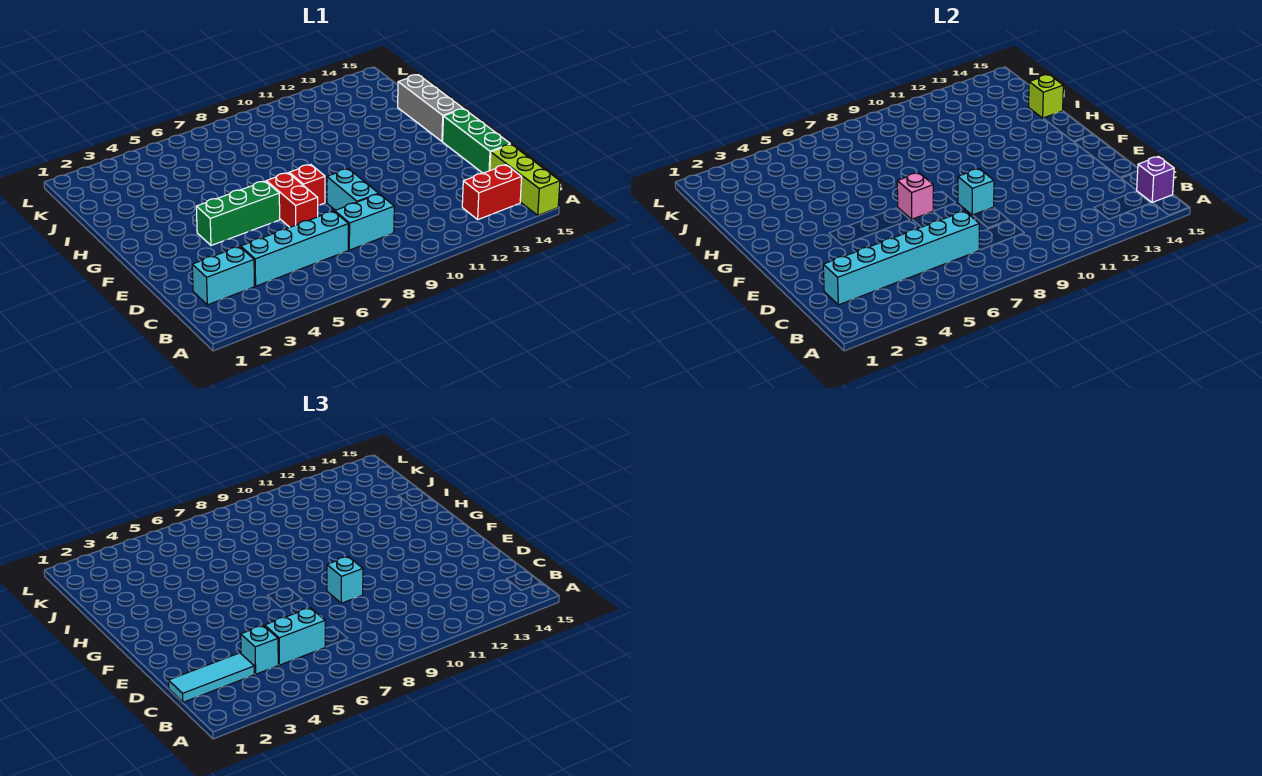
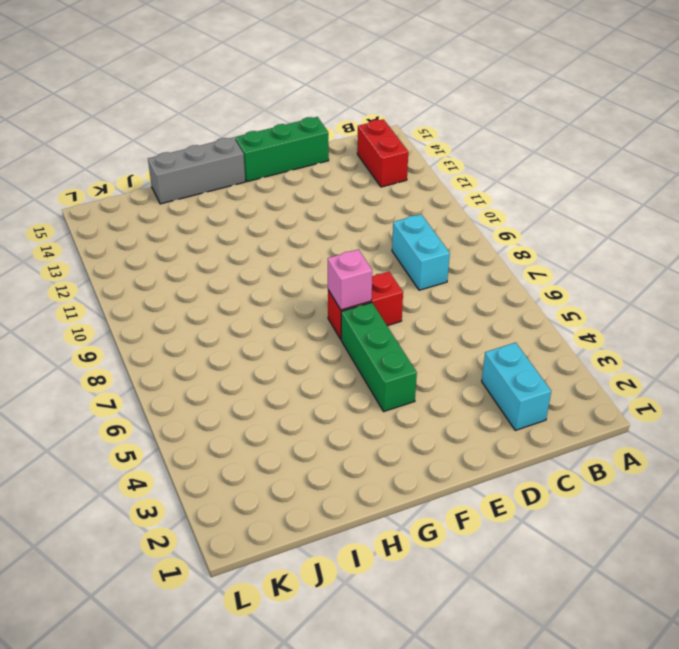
none -> lime 1x3 brick [490,144,560,215]
none -> cyan 1x4 brick [241,211,348,286]
none -> cyan 1x2 brick [327,169,379,210]

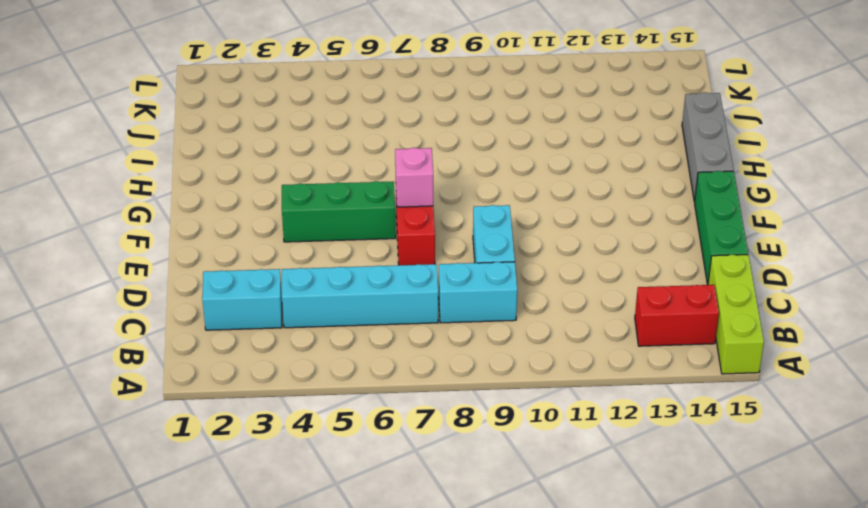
none -> red 1x1 brick [289,164,325,205]
none -> purple 1x1 brick [1137,157,1174,203]
none -> cyan 1x6 brick [823,211,979,305]

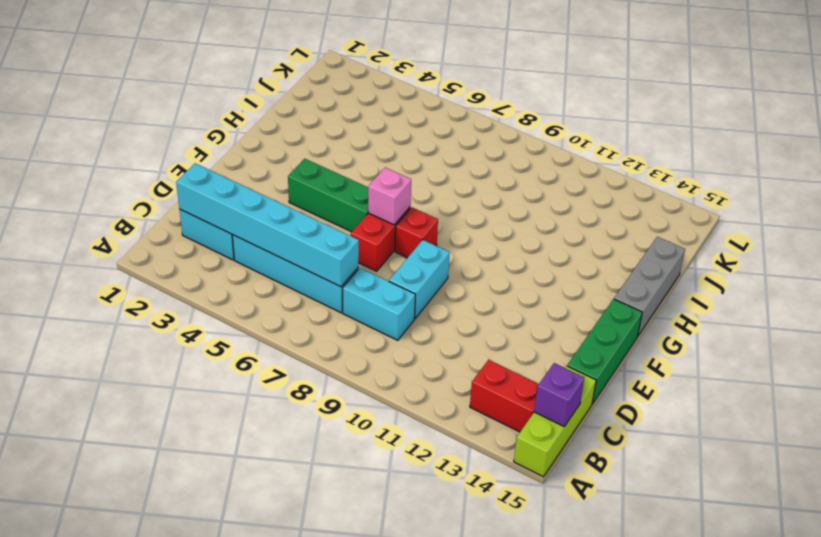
none -> cyan 1x1 brick [958,169,994,215]
none -> lime 1x1 brick [1029,75,1063,118]
none -> cyan 1x3 tile [168,653,255,702]

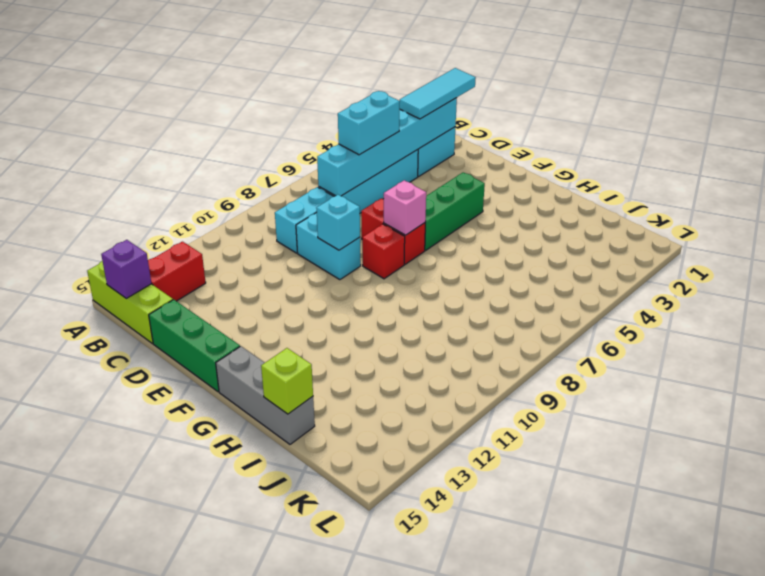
none -> cyan 1x1 brick [241,626,278,674]
none -> cyan 1x1 brick [327,557,363,603]

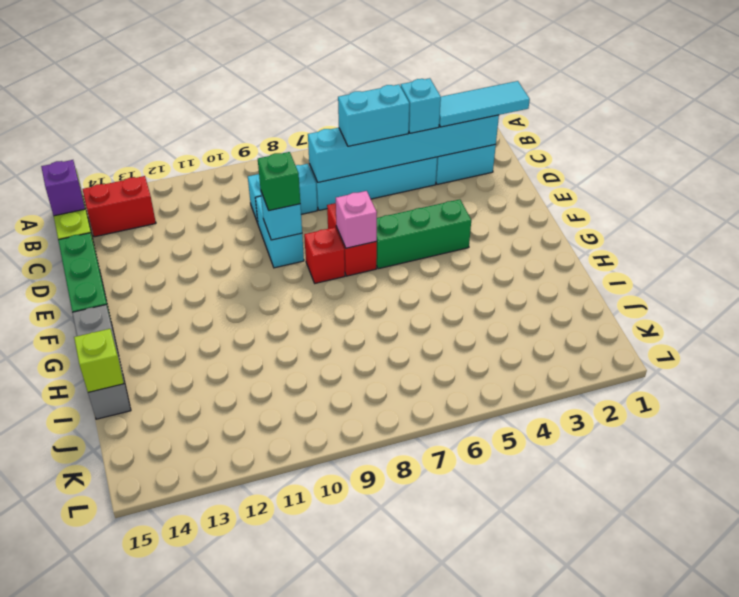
green 1x1 brick [258,152,300,211] -> cyan 1x1 brick [327,557,363,603]

